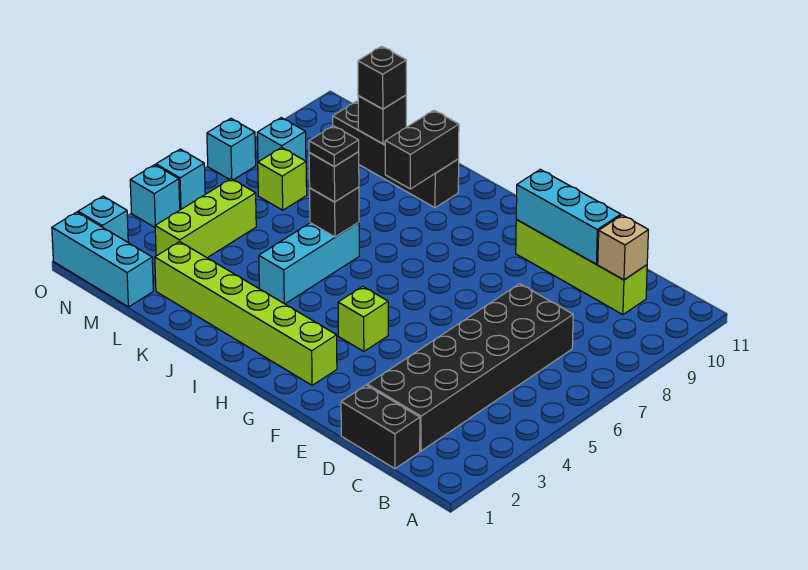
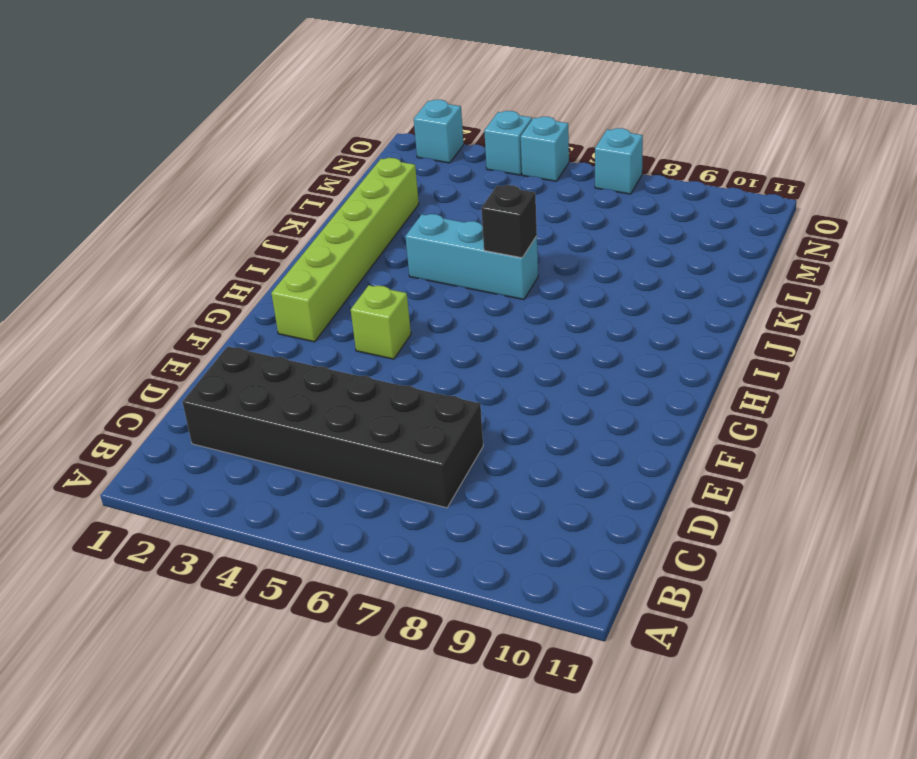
none -> black 1x2 brick [341,385,420,469]
none -> lime 1x4 brick [516,219,647,315]
none -> black 1x4 brick [333,102,459,208]

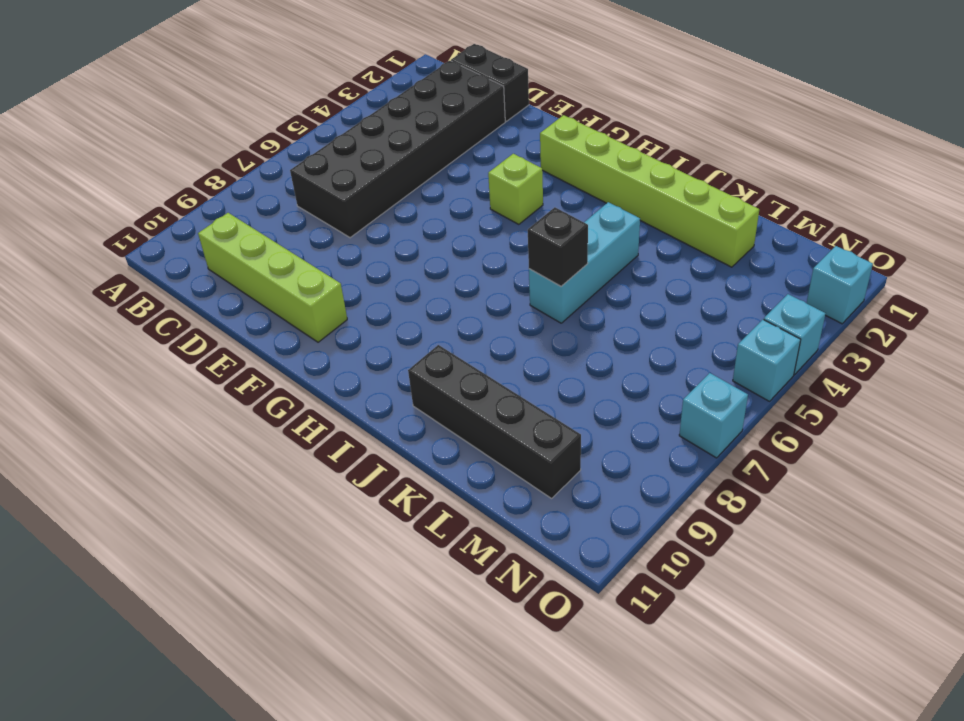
none -> cyan 1x3 brick [52,212,153,307]
none -> lime 1x3 brick [155,179,256,258]
none -> lime 1x1 brick [258,148,307,210]

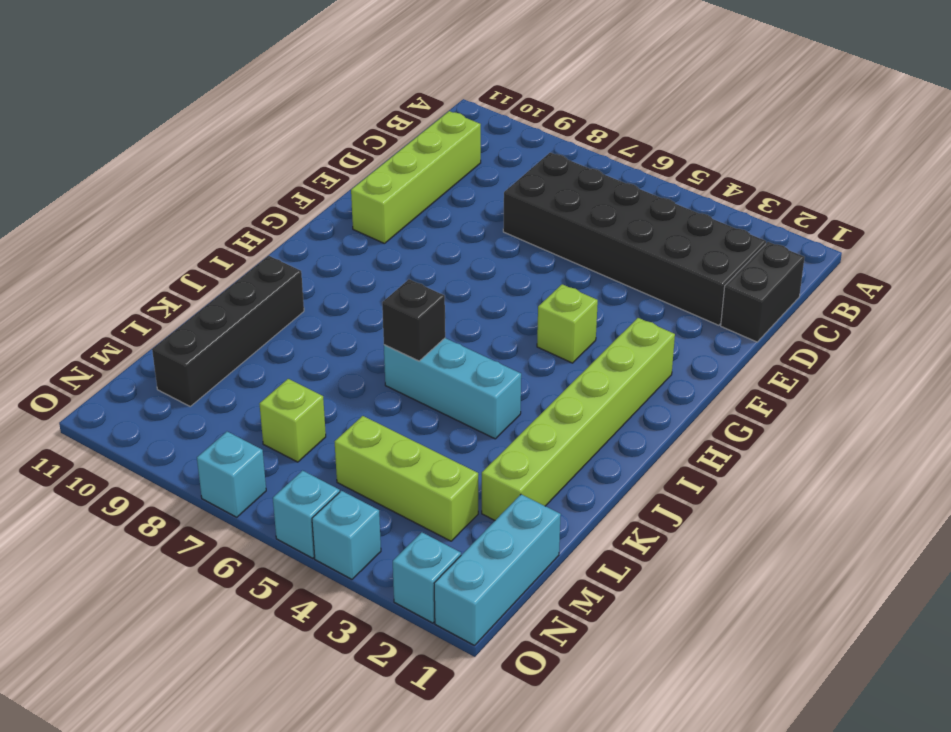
none -> cyan 1x1 brick [257,118,306,162]
none -> tan 1x1 brick [598,215,648,280]
none -> cyan 1x3 brick [516,169,621,264]

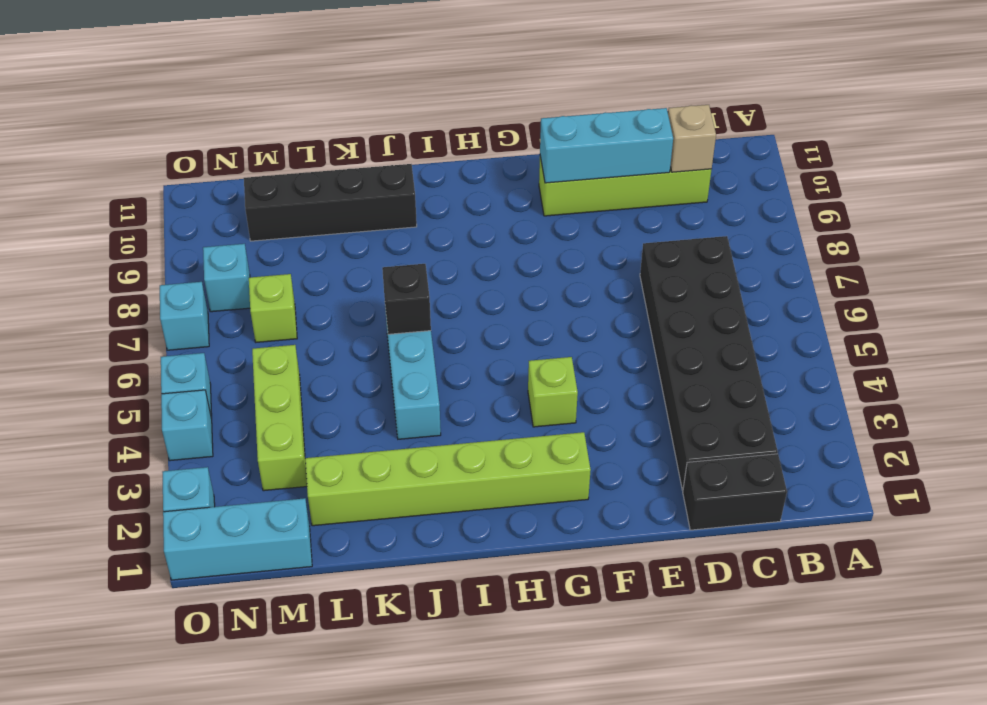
none -> black 1x2 brick [385,110,459,189]
none -> black 1x1 brick [358,95,406,144]
none -> black 1x1 brick [309,152,359,202]

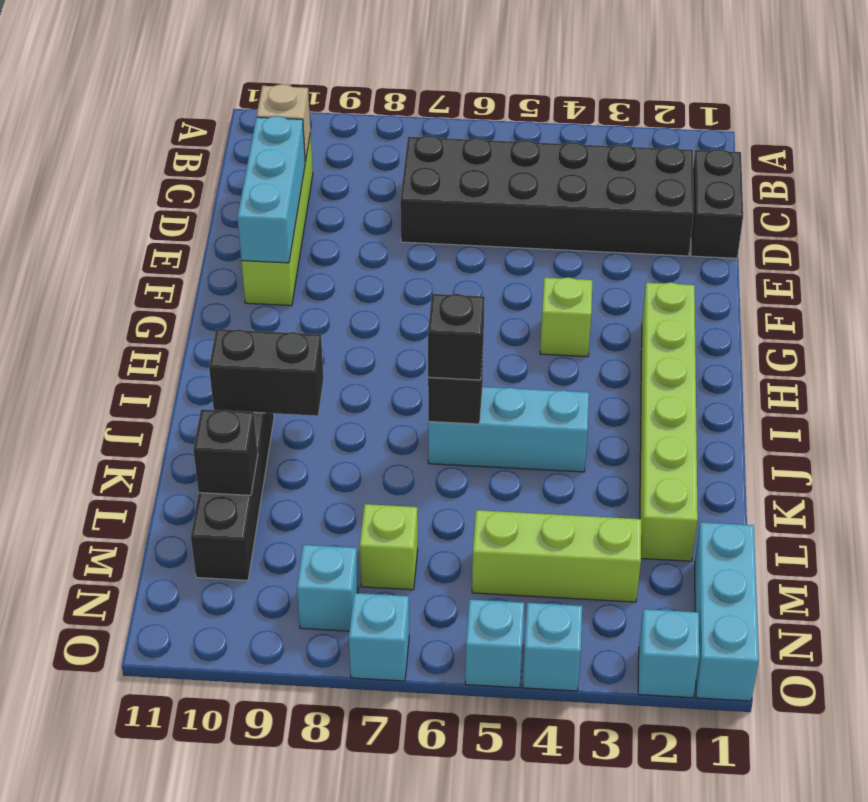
none -> black 1x1 brick [358,46,406,109]
none -> black 1x1 plate [309,126,359,167]

